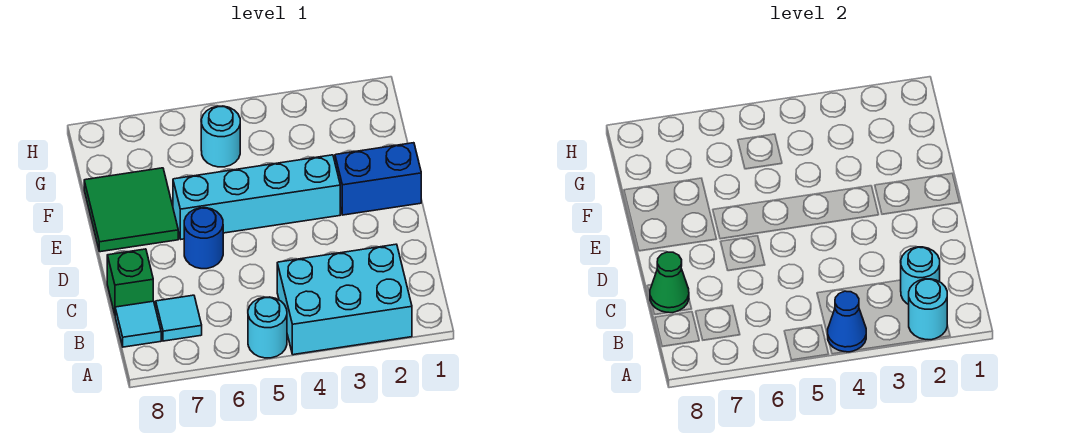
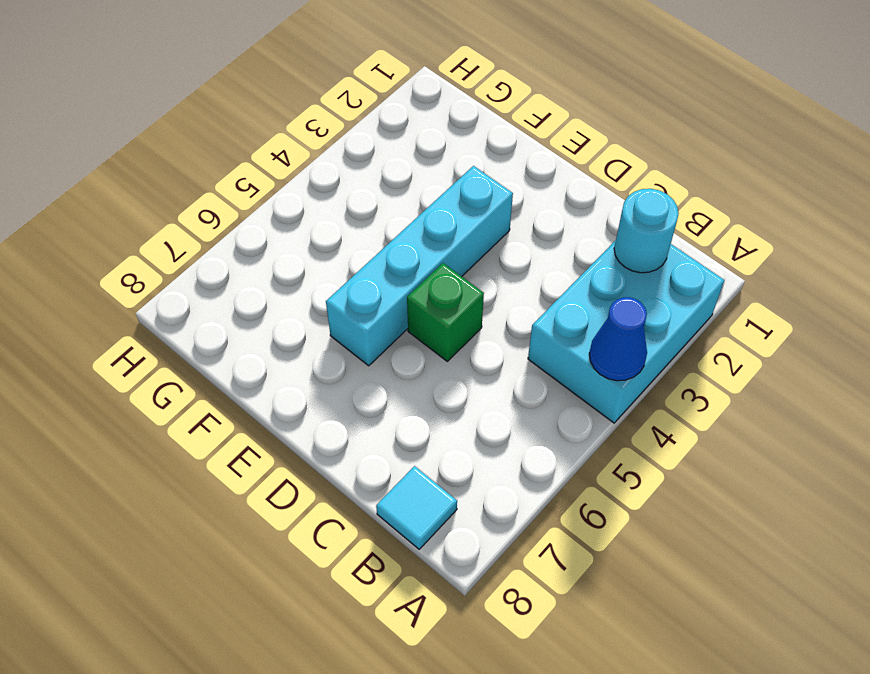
green 1x1 brick [407,263,484,361] -> green 1x1 brick moved to [107,249,153,314]
none -> cyan 1x1 round brick [248,297,287,358]
none -> cyan 1x1 tile [156,295,202,341]
none -> blue 1x1 round brick [184,208,223,269]

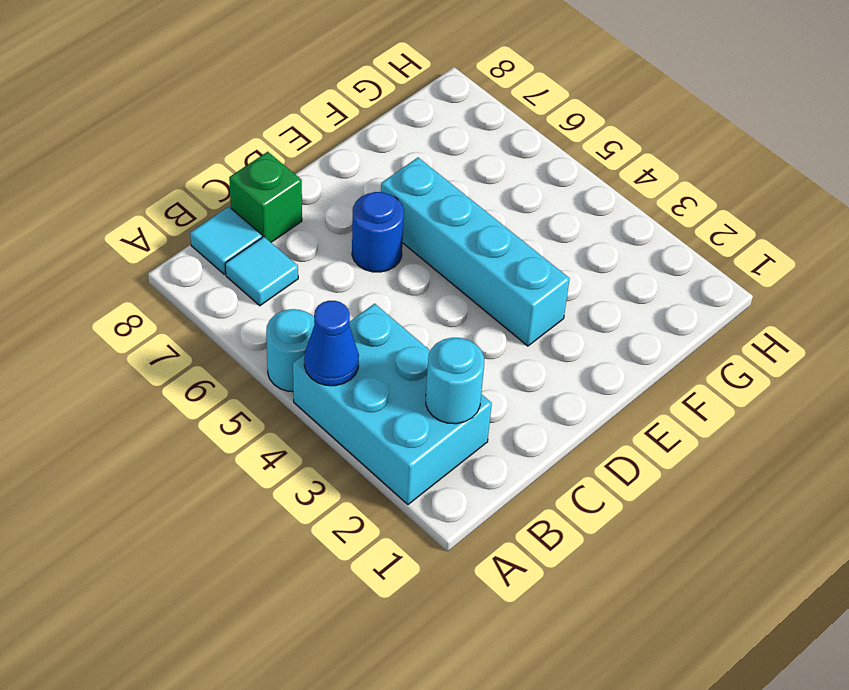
none -> blue 1x2 brick [335,143,421,215]
none -> green 2x2 tile [84,168,178,252]
none -> cyan 1x1 round brick [201,106,240,167]

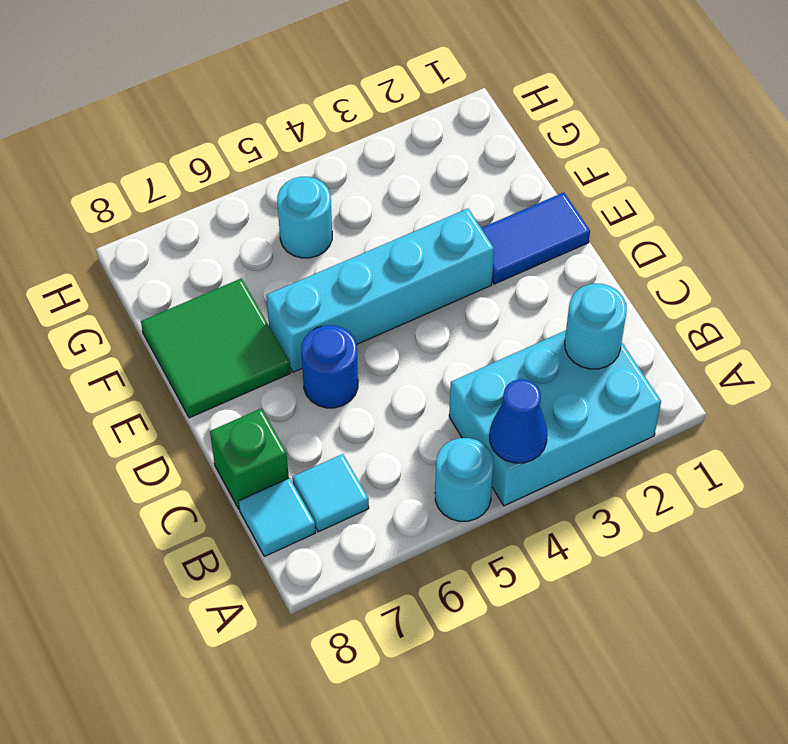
blue 1x2 tile [481,192,590,284] -> blue 1x2 brick [335,143,421,215]
none -> cyan 1x1 round brick [909,279,947,340]
none -> green 1x1 cone [650,252,689,313]

